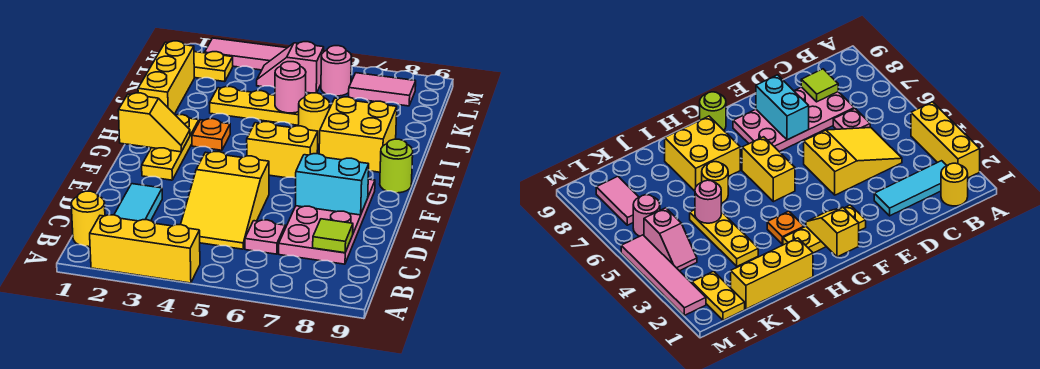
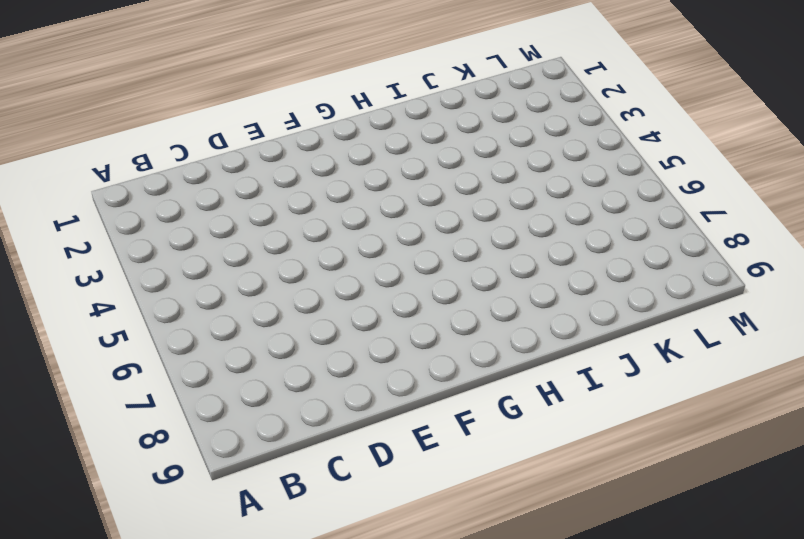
none -> yellow 1x3 brick [90,215,200,283]
none -> yellow 1x1 round brick [71,191,105,247]
none -> cyan 1x3 tile [114,184,162,221]

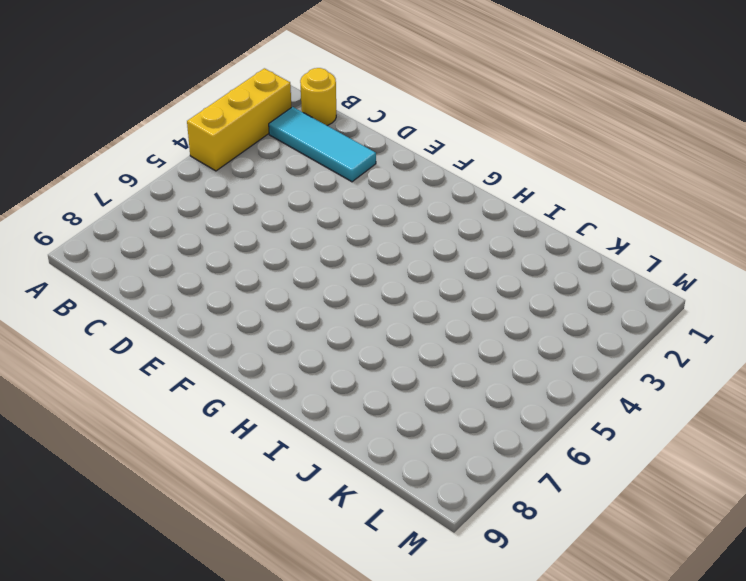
none -> yellow 2x3 slope [181,152,269,249]
none -> pink 1x1 plate [245,220,285,254]
none -> pink 2x4 plate [279,179,375,264]

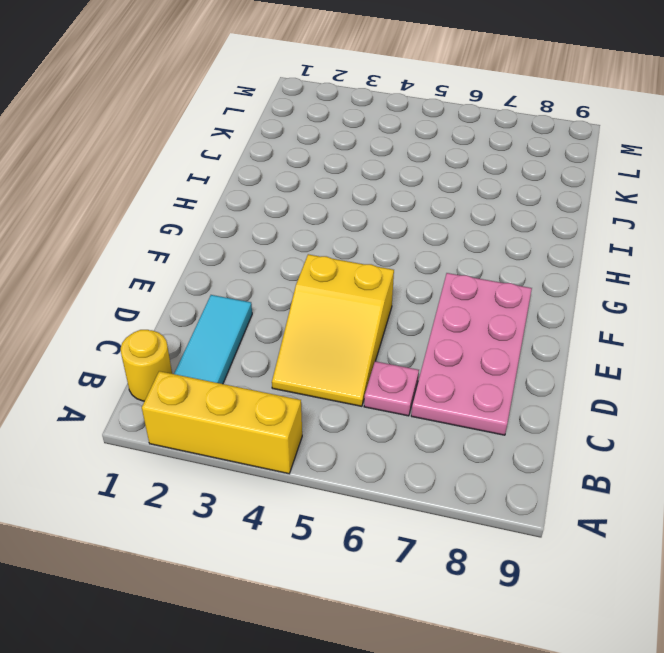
none -> yellow 1x3 plate [142,115,199,180]
none -> yellow 1x2 brick [247,122,318,178]
none -> lime 1x1 round brick [380,139,413,193]

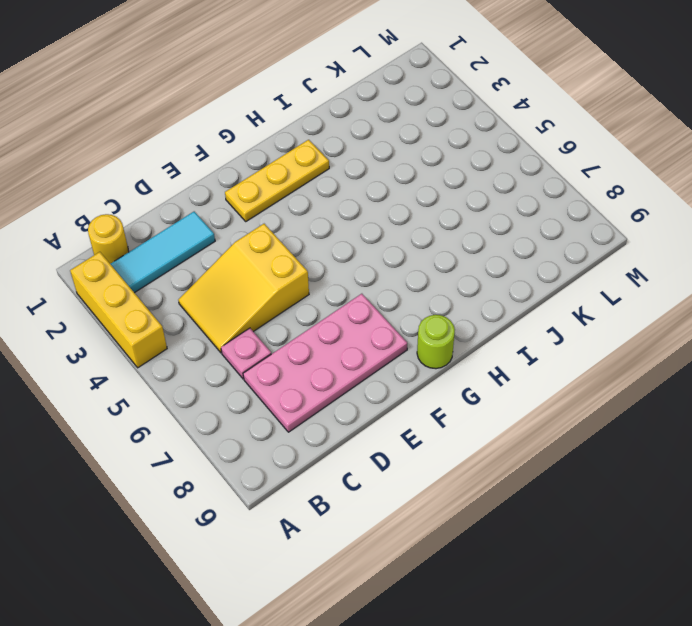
none -> yellow 1x2 brick [247,122,318,178]
none -> orange 1x1 plate [192,119,230,150]
none -> yellow 2x2 brick [319,97,397,172]

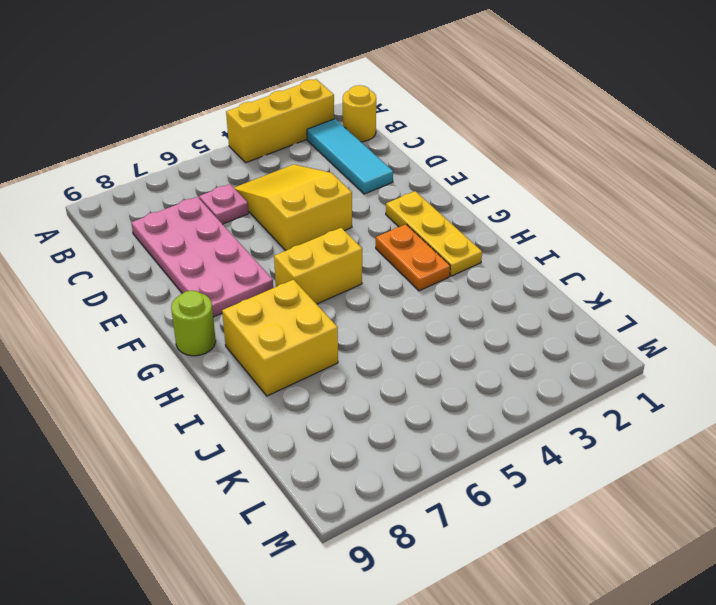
orange 1x2 plate [376,224,450,291] -> orange 1x1 plate [192,119,230,150]
none -> yellow 1x3 brick [138,41,194,114]
none -> yellow 1x1 round brick [298,93,330,144]
none -> yellow 1x3 plate [210,87,299,125]

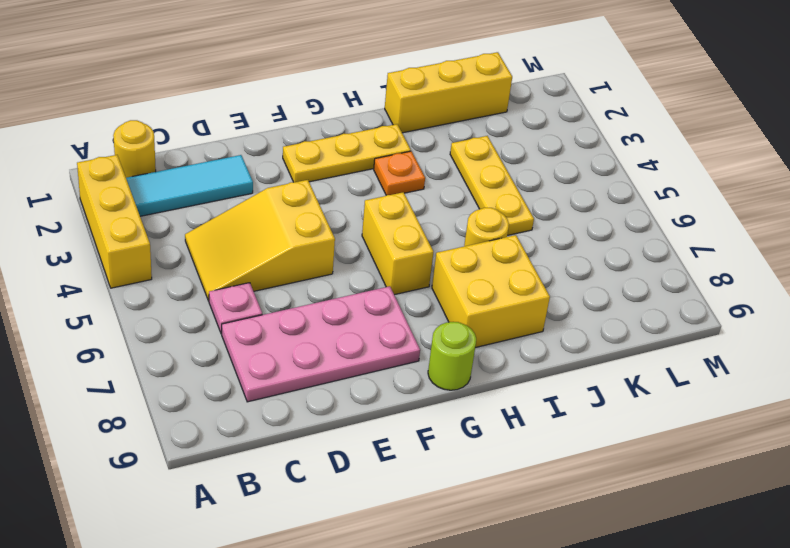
none -> yellow 1x2 plate [194,52,233,82]
none -> pink 1x2 slope [257,42,324,93]
none -> pink 1x1 round brick [321,46,352,96]

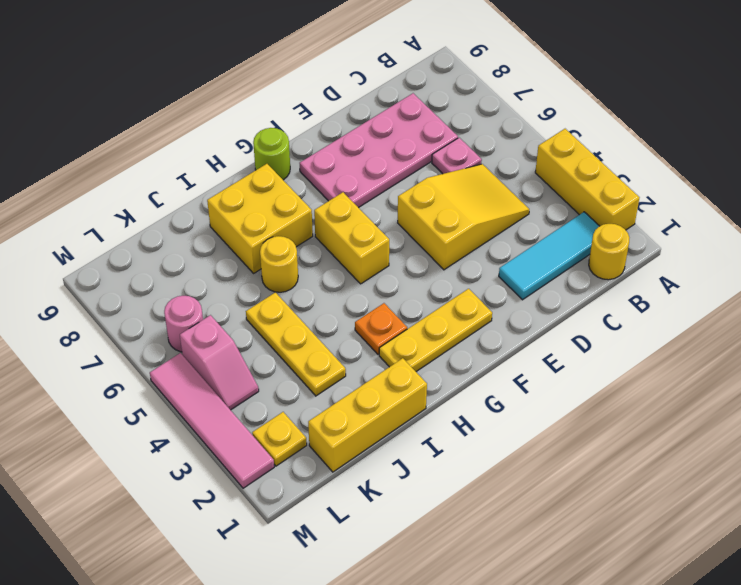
yellow 1x1 plate [252,412,307,466] -> yellow 1x2 plate [194,52,233,82]
none -> pink 1x2 tile [349,73,416,106]
none -> lime 1x1 tile [313,219,353,253]
none -> cyan 1x2 brick [296,154,369,215]

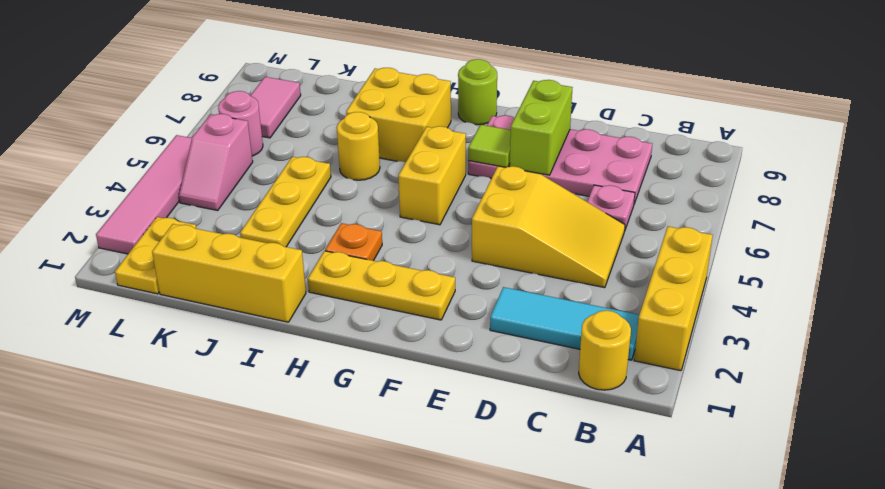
lime 1x2 brick [510,80,573,175] -> cyan 1x2 brick [296,154,369,215]
lime 1x1 tile [468,125,511,167] -> lime 1x1 tile moved to [313,219,353,253]
none -> yellow 1x2 slope [118,93,190,152]
none -> pink 1x1 round brick [275,62,306,113]

